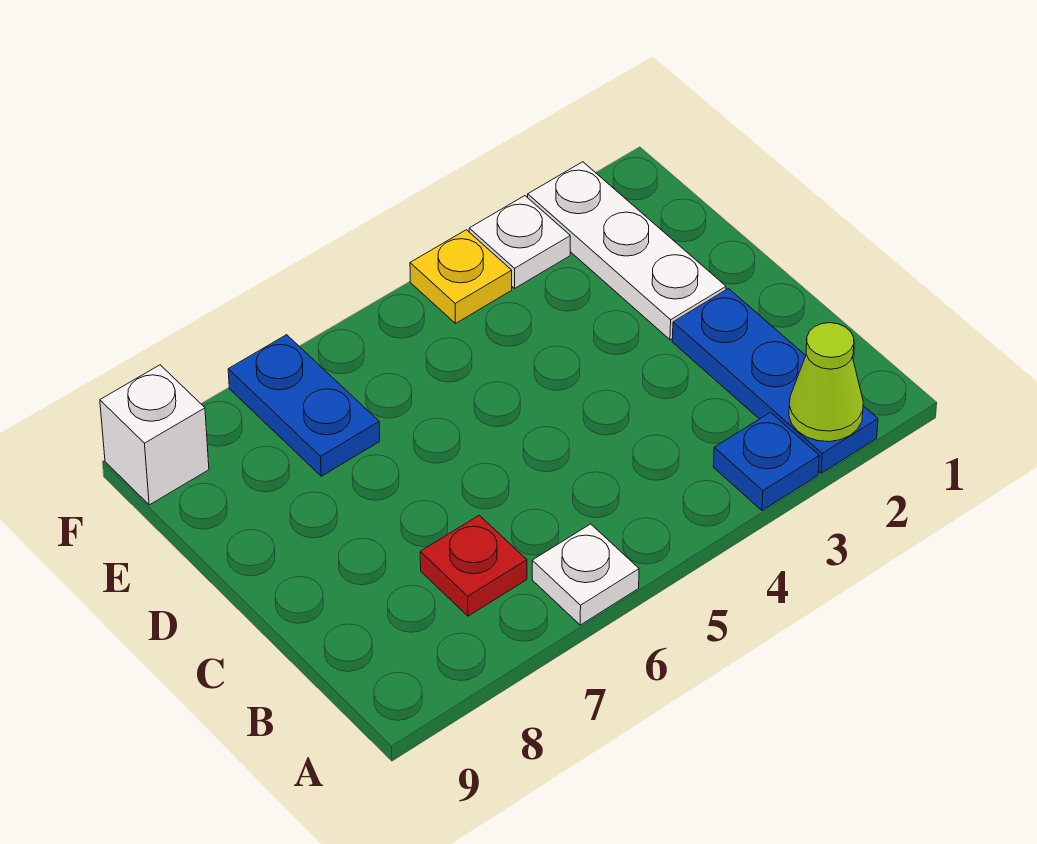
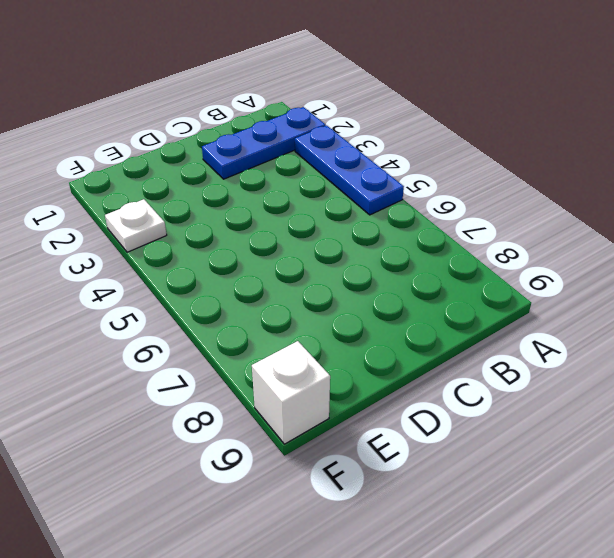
blue 1x3 plate [295,125,404,215] -> blue 1x1 plate [713,412,819,511]
none -> white 1x1 plate [532,524,639,625]
none -> red 1x1 plate [420,515,527,616]

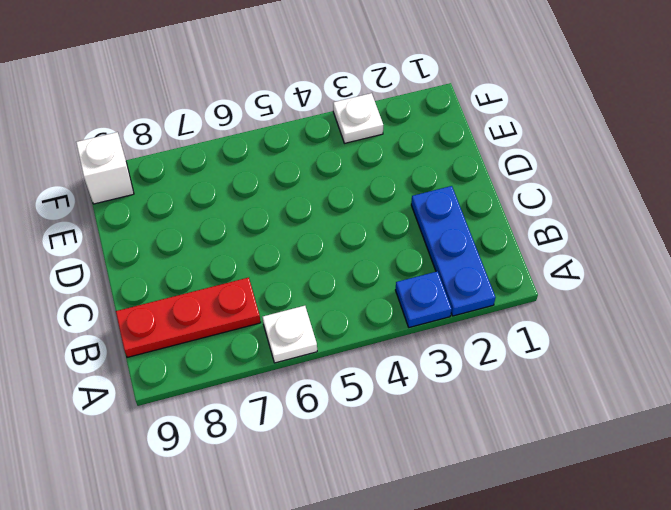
red 1x3 plate [116,278,261,357] -> red 1x1 plate [420,515,527,616]
none -> white 1x3 plate [528,162,726,340]
none -> blue 1x2 plate [228,335,380,476]

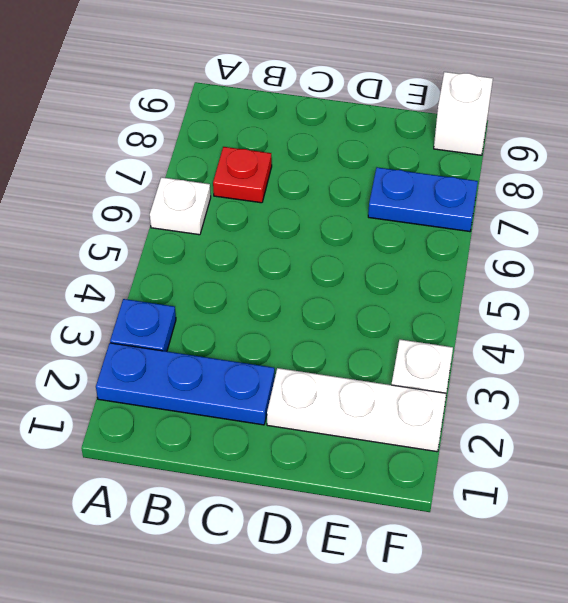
none -> yellow 1x1 plate [410,230,512,323]
none -> lime 1x1 cone [789,323,863,442]

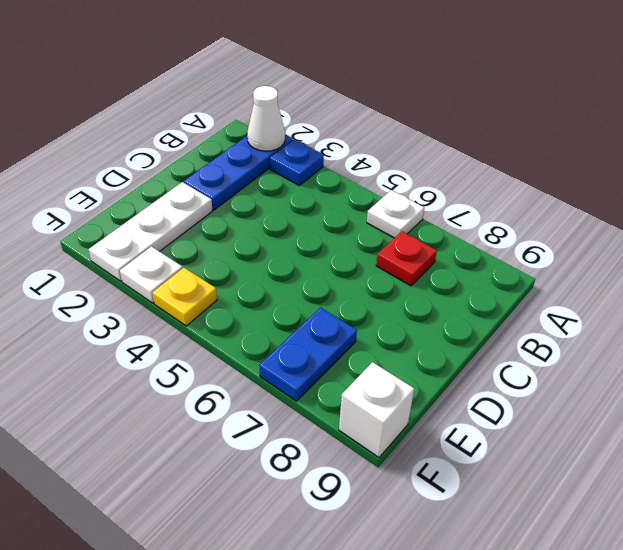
white 1x1 cone [247,86,285,151] -> lime 1x1 cone [789,323,863,442]

